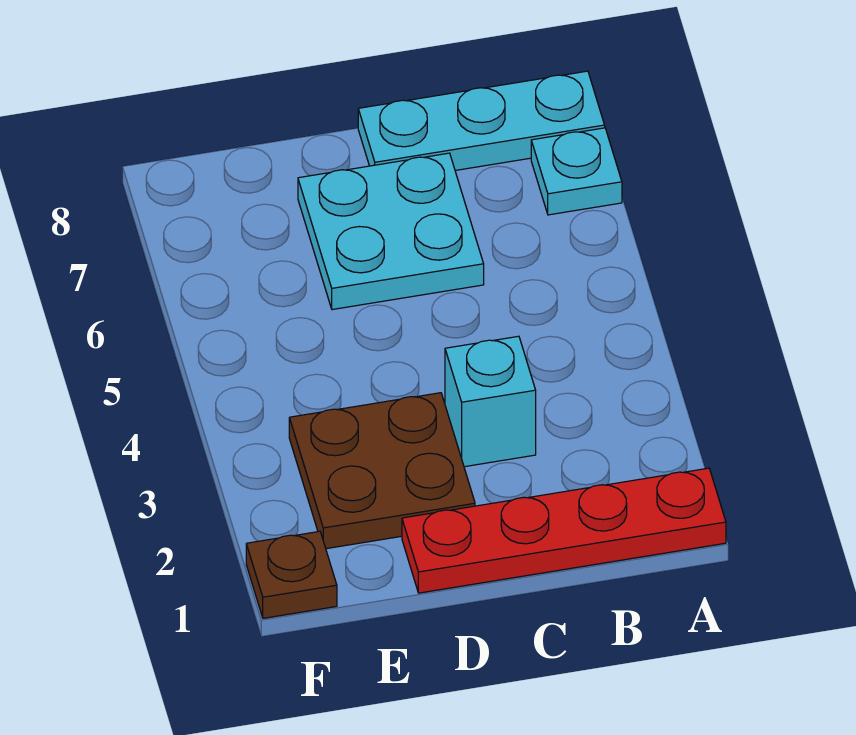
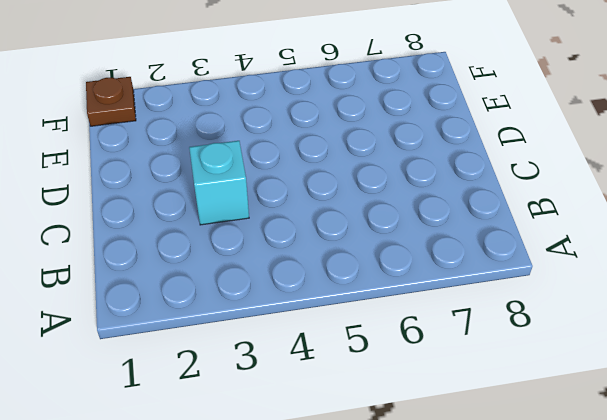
none -> red 1x4 plate [402,468,726,593]
none -> cyan 1x1 plate [531,128,622,215]

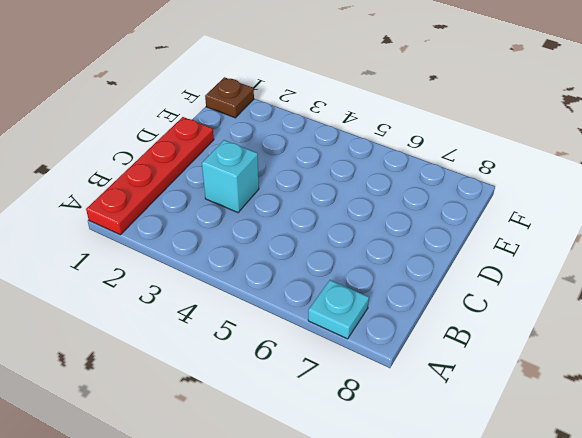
none -> cyan 1x3 plate [358,71,605,170]
none -> cyan 2x2 plate [298,153,484,310]

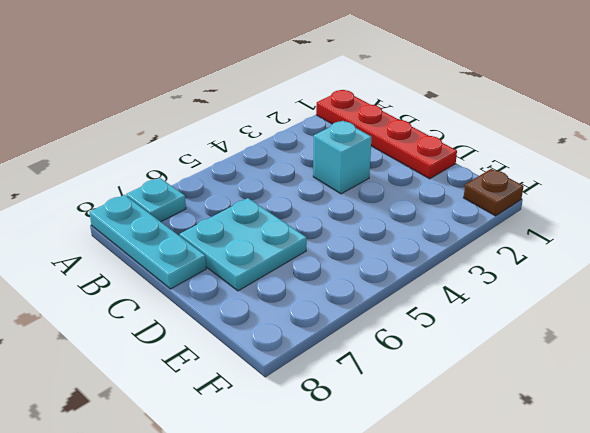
none -> brown 2x2 plate [289,393,475,549]

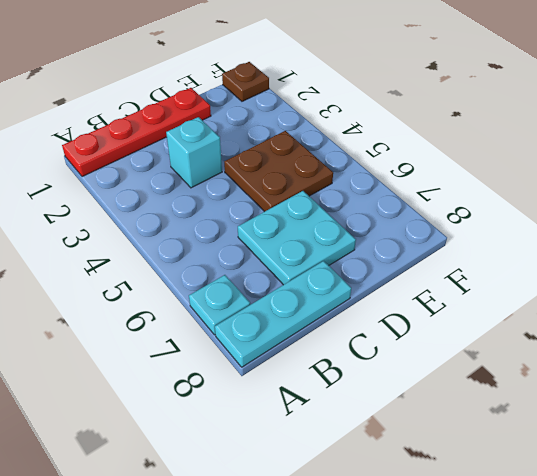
brown 2x2 plate [224,131,333,212] -> brown 2x2 plate moved to [289,393,475,549]

